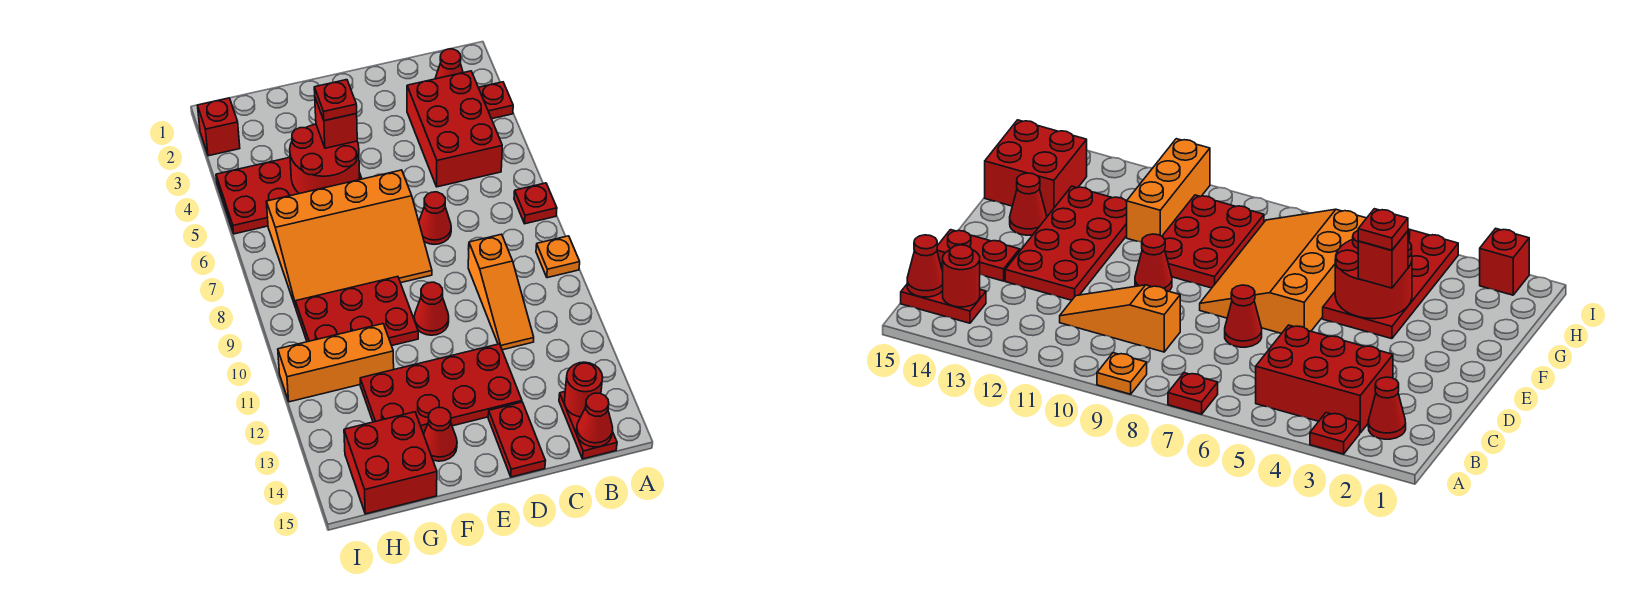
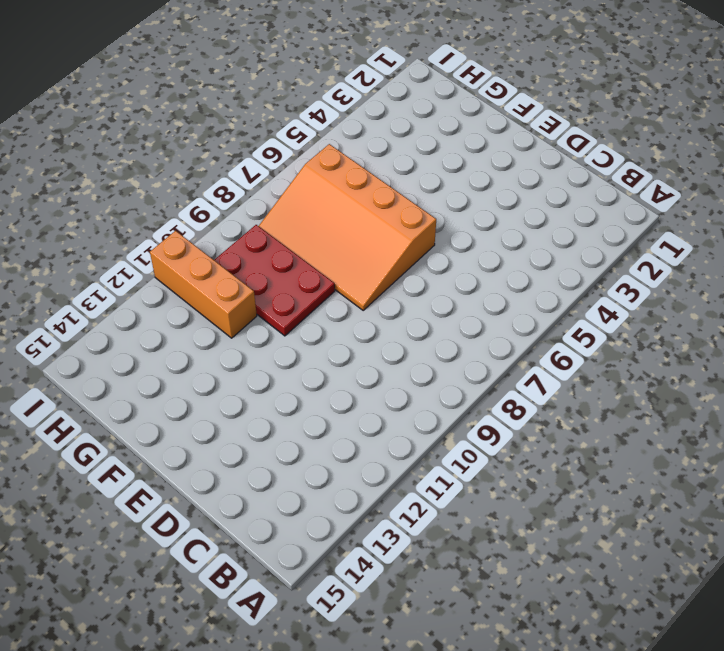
none -> red 1x1 plate [478,82,513,119]
none -> red 1x1 plate [514,183,557,224]
none -> orange 1x1 plate [536,236,580,278]

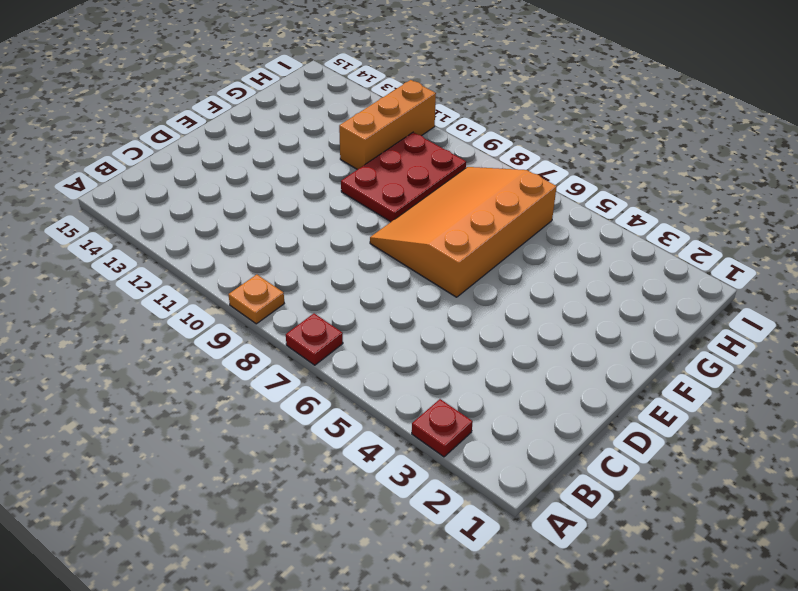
none -> red 1x1 cone [435,49,463,79]
none -> red 2x3 brick [407,71,502,187]
none -> red 1x2 plate [559,392,617,459]

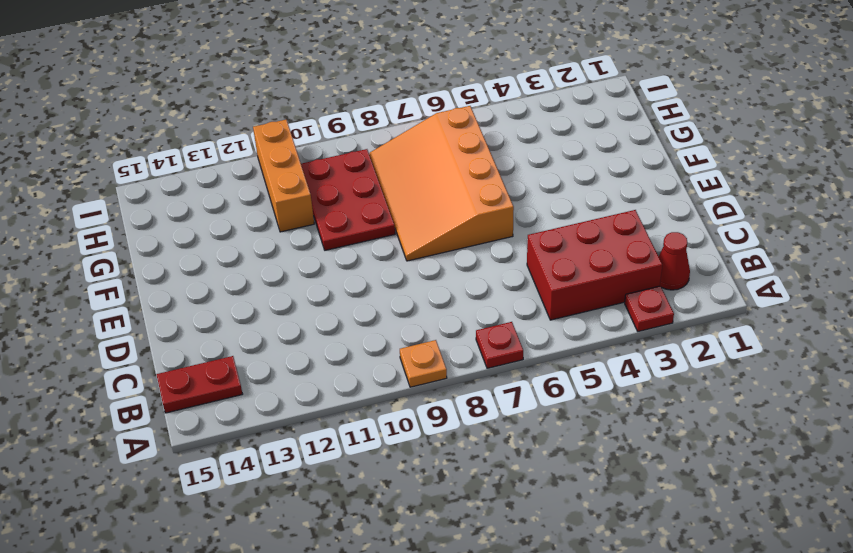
none -> orange 1x3 slope [468,234,534,350]
none -> red 1x1 cone [419,192,451,244]
none -> red 2x4 plate [360,344,522,433]

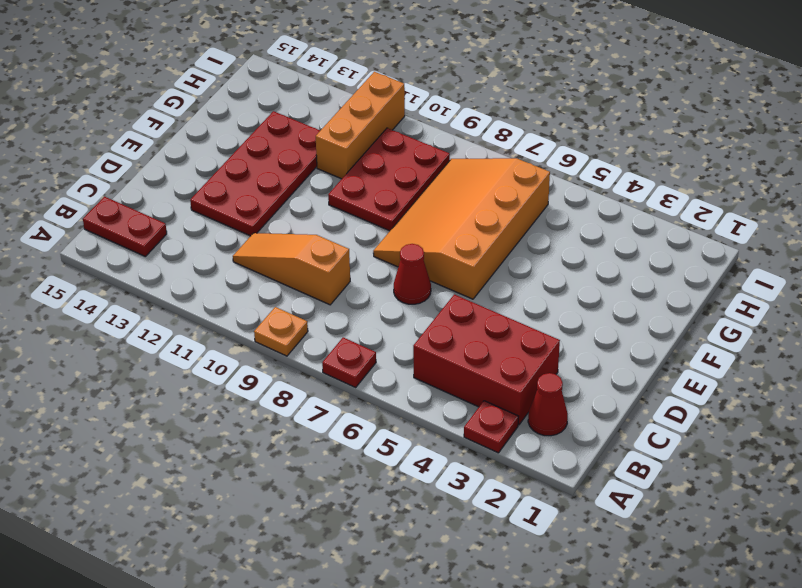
none -> red 1x2 plate [488,402,545,477]
none -> red 1x1 cone [414,282,449,335]
none -> red 2x4 plate [216,157,362,234]

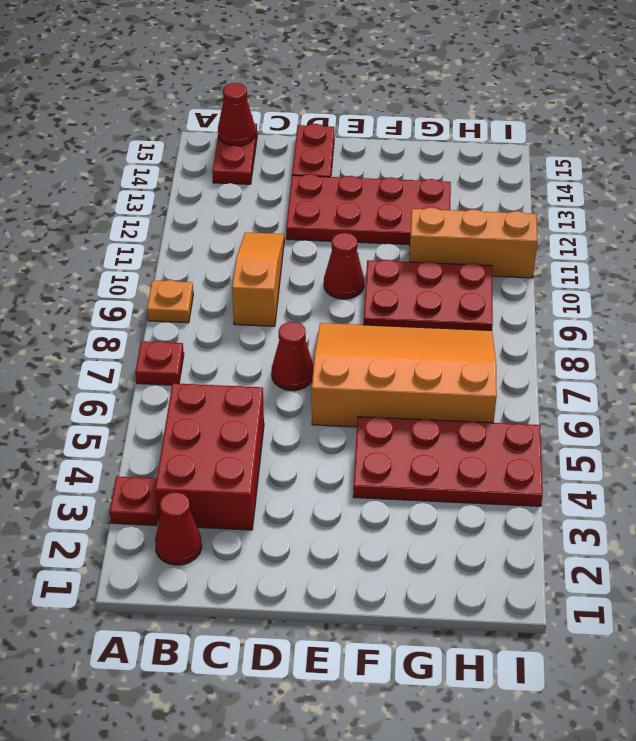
none -> red 1x1 cone [424,408,457,461]
none -> red 2x2 brick [344,412,437,514]
none -> red 1x1 brick [197,98,240,156]

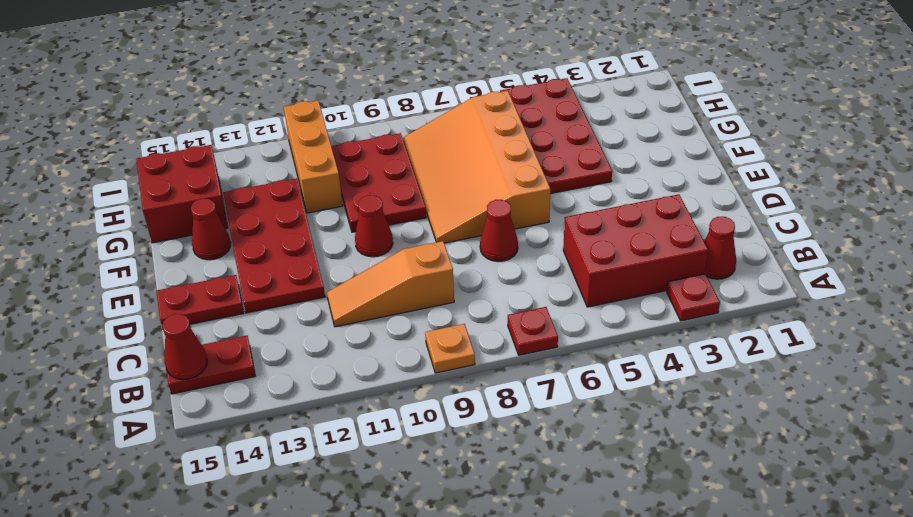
none -> red 1x1 brick [197,98,240,156]
none -> red 1x1 round brick [564,362,603,417]
none -> red 2x2 round brick [290,124,360,194]

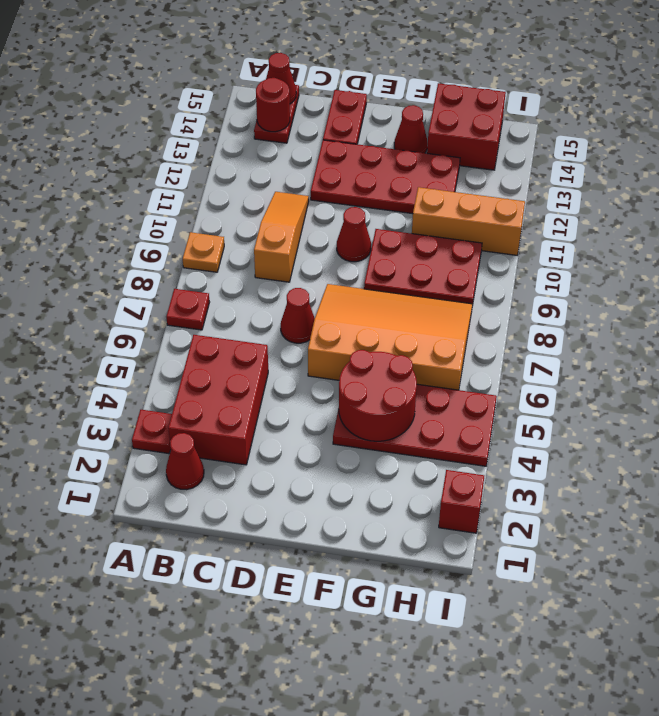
none -> red 1x1 brick [315,98,357,148]
none -> red 1x1 plate [314,80,357,121]

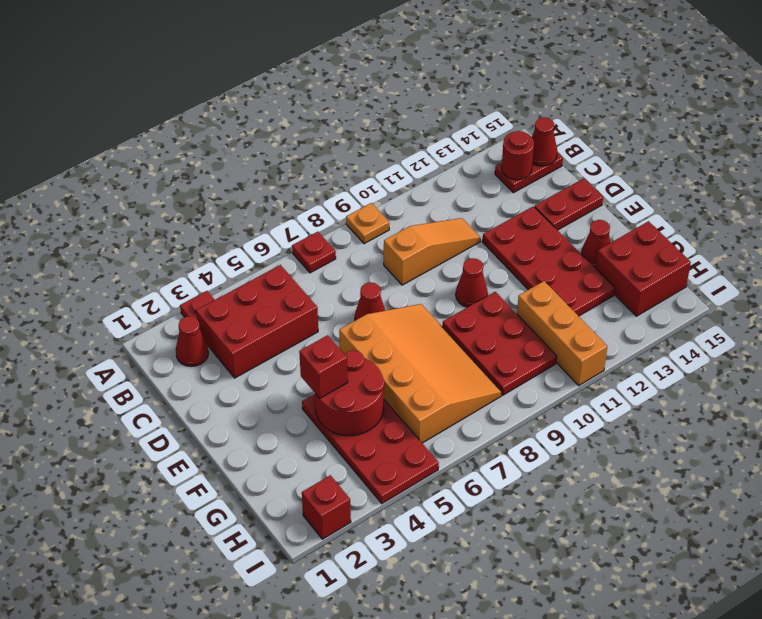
none -> red 1x1 plate [314,80,357,121]

